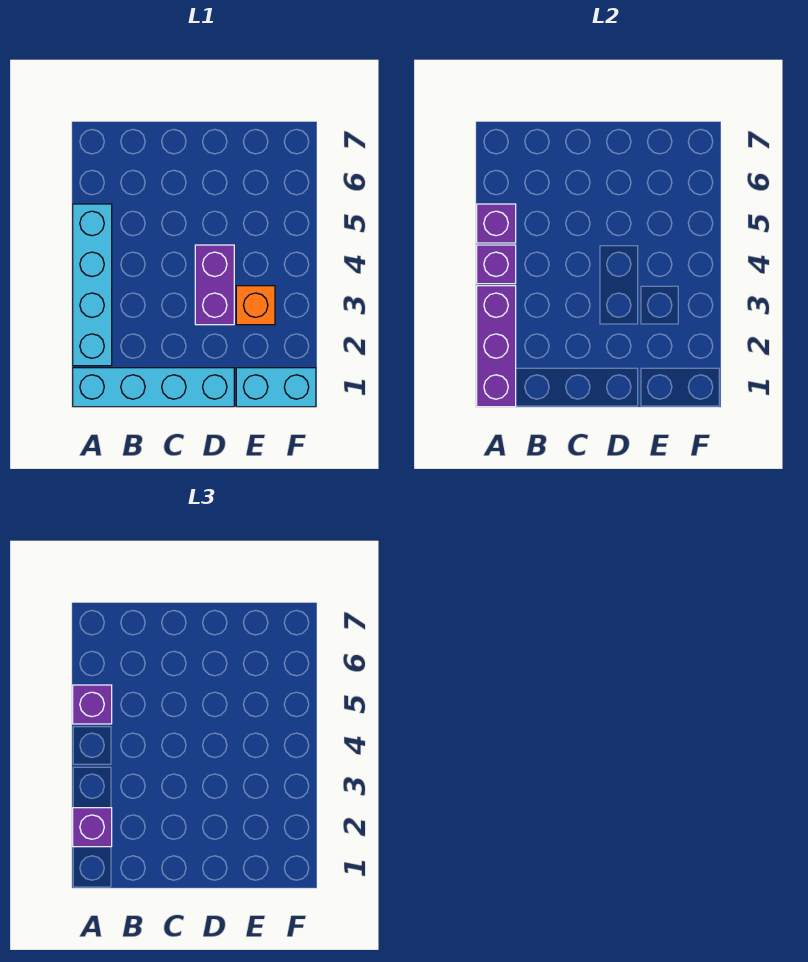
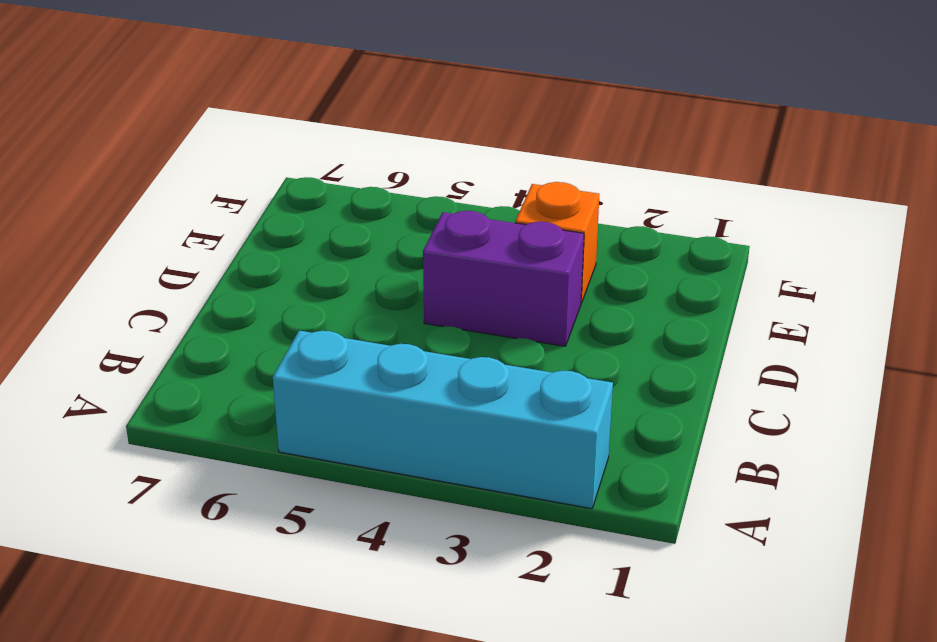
none -> cyan 1x4 brick [73,368,234,407]
none -> cyan 1x2 brick [236,368,316,407]

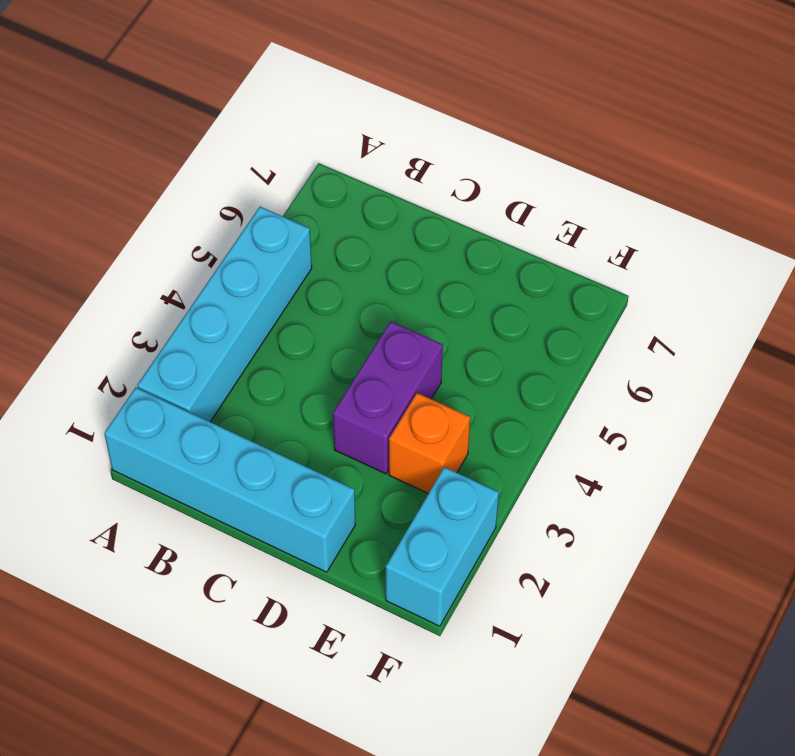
cyan 1x2 brick [386,467,499,626] -> cyan 1x2 brick turned to [236,368,316,407]
none -> purple 1x3 brick [477,286,516,407]
none -> purple 1x1 brick [477,245,516,284]

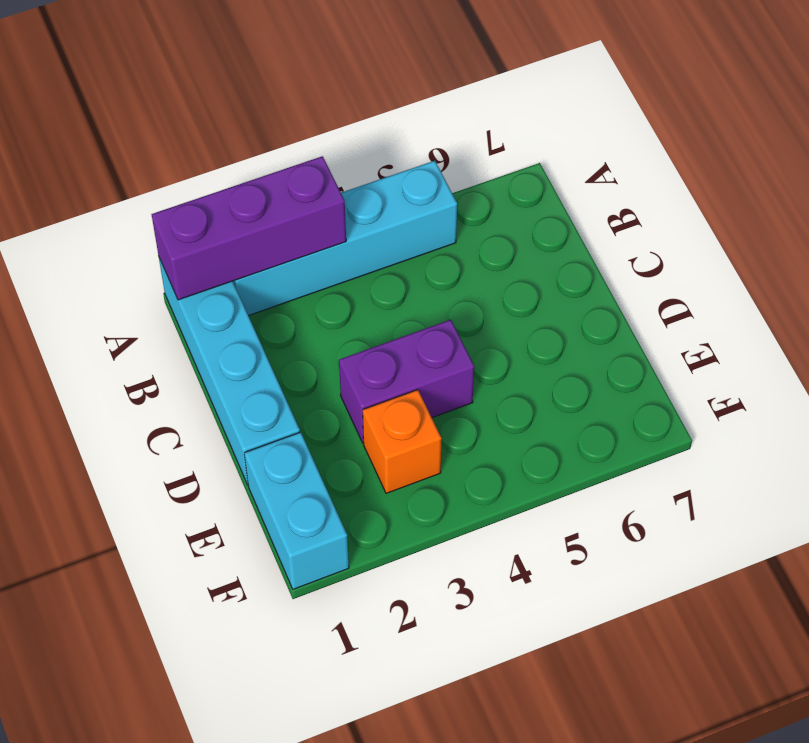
none -> purple 1x1 brick [477,245,516,284]
none -> purple 1x1 brick [477,204,516,243]

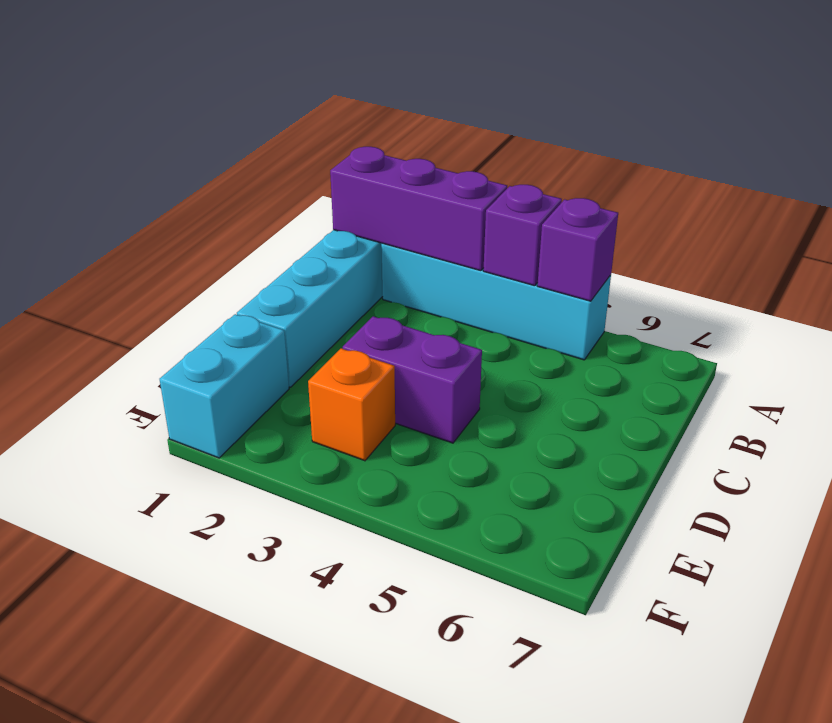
none -> purple 1x1 brick [73,808,112,847]
none -> purple 1x1 brick [73,685,112,724]

